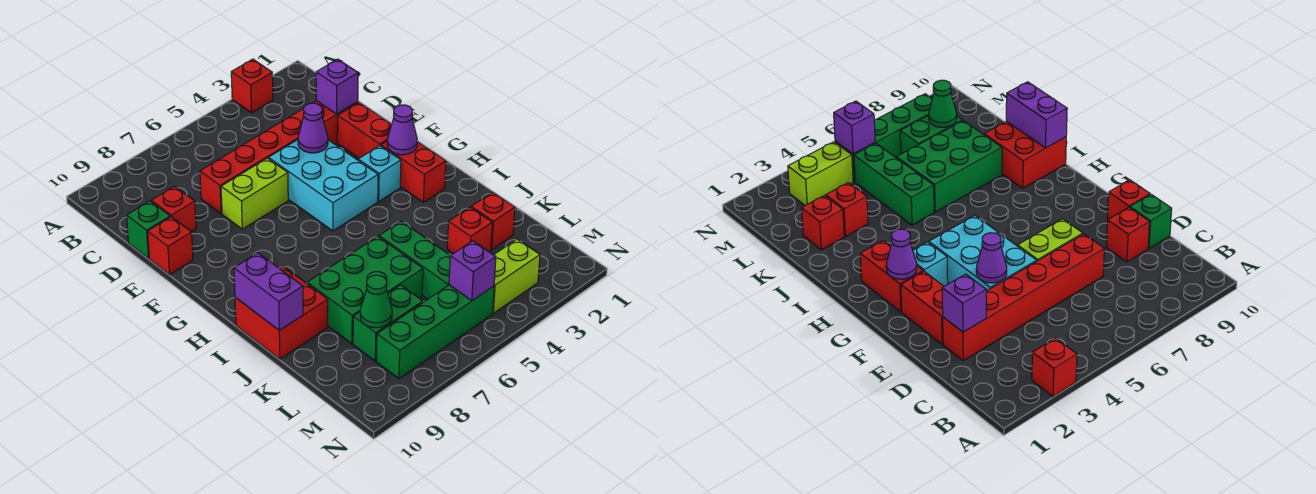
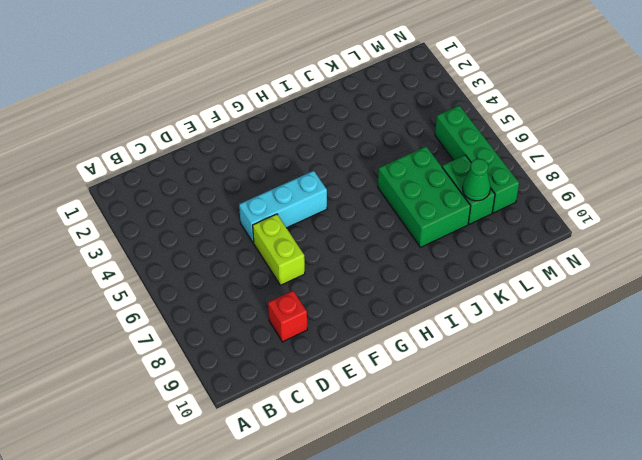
cyan 1x3 brick [239,171,327,243] -> cyan 2x3 brick [269,140,378,231]
none -> red 1x1 brick [231,59,273,113]
none -> red 1x6 brick [200,101,358,214]
none -> green 1x1 brick [127,201,170,258]

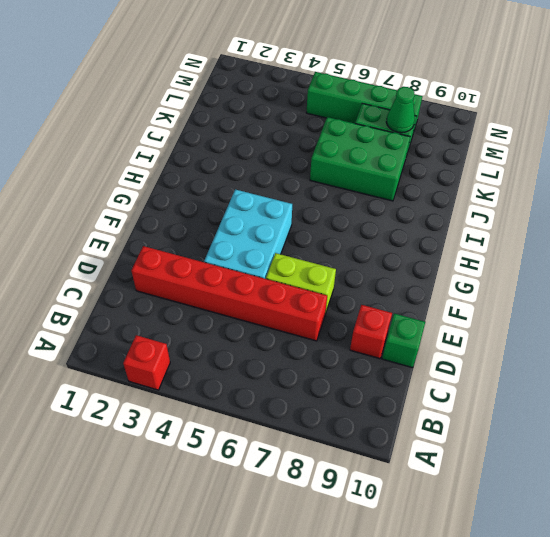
none -> red 1x2 brick [337,103,392,158]
none -> red 1x1 brick [148,217,193,274]
none -> red 1x2 brick [381,141,446,202]

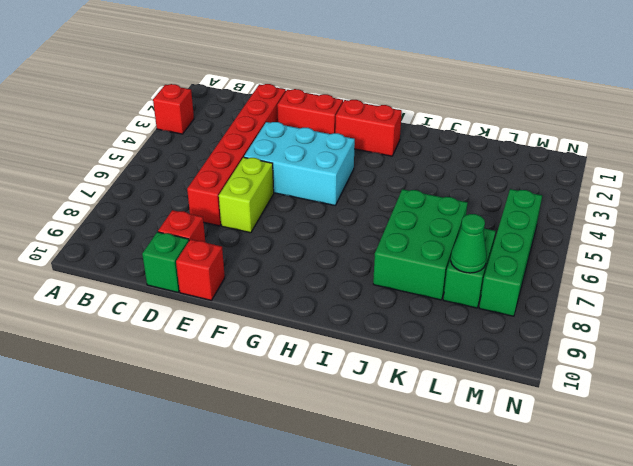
none -> cyan 1x1 brick [358,146,401,201]
none -> red 2x2 brick [235,266,328,359]
none -> green 1x3 brick [379,221,451,299]

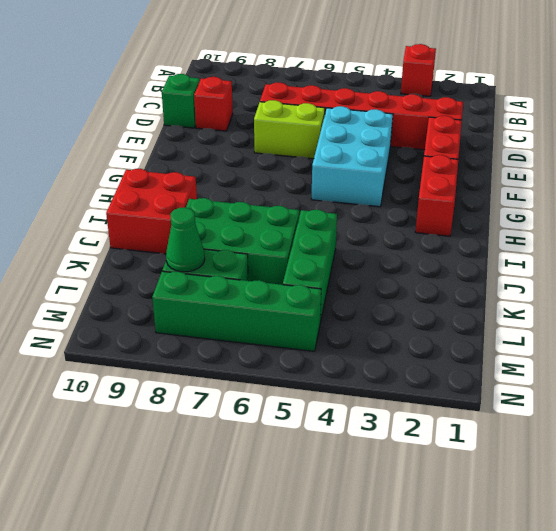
none -> red 1x1 brick [148,217,193,274]
none -> cyan 1x1 brick [358,146,401,201]
none -> red 1x1 brick [471,192,515,249]

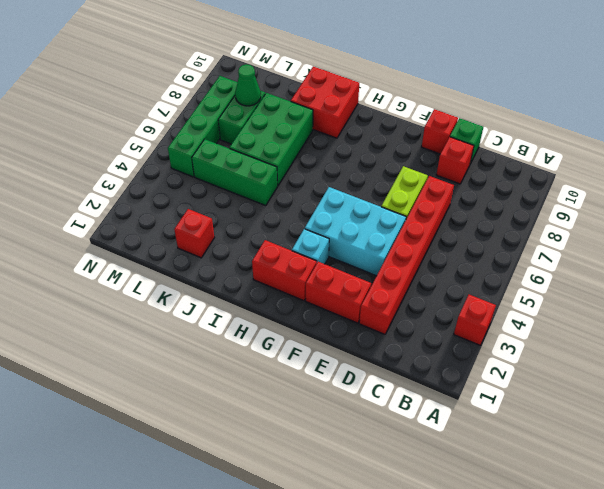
none -> red 1x1 brick [447,207,492,254]
none -> lime 1x2 brick [492,239,540,313]
none -> purple 1x1 brick [316,59,358,114]

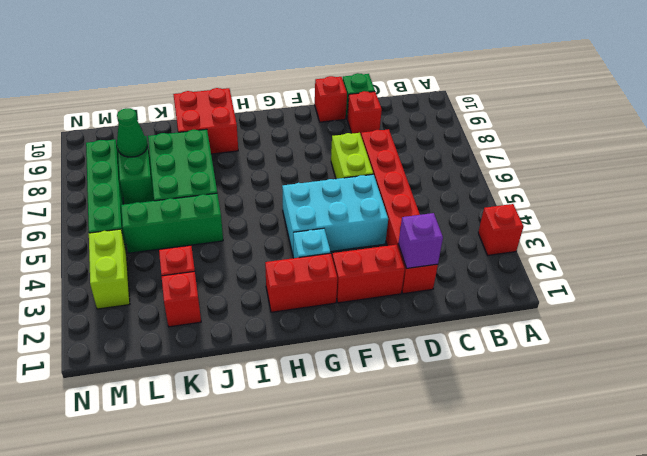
none -> purple 1x1 cone [298,103,328,153]
none -> purple 1x1 cone [387,105,417,155]
none -> purple 1x2 brick [234,253,303,331]

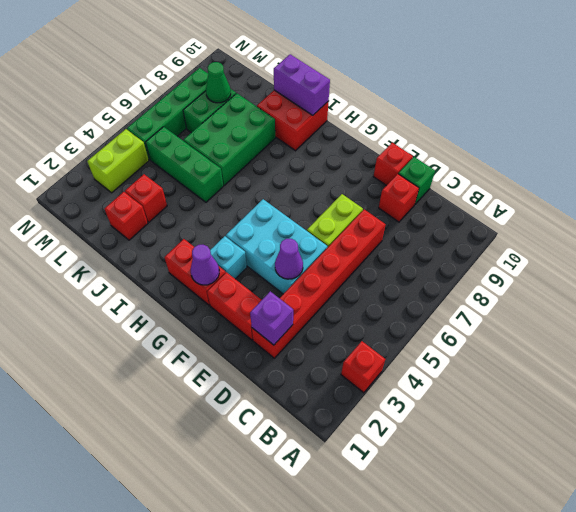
none -> purple 1x1 brick [449,241,496,301]

